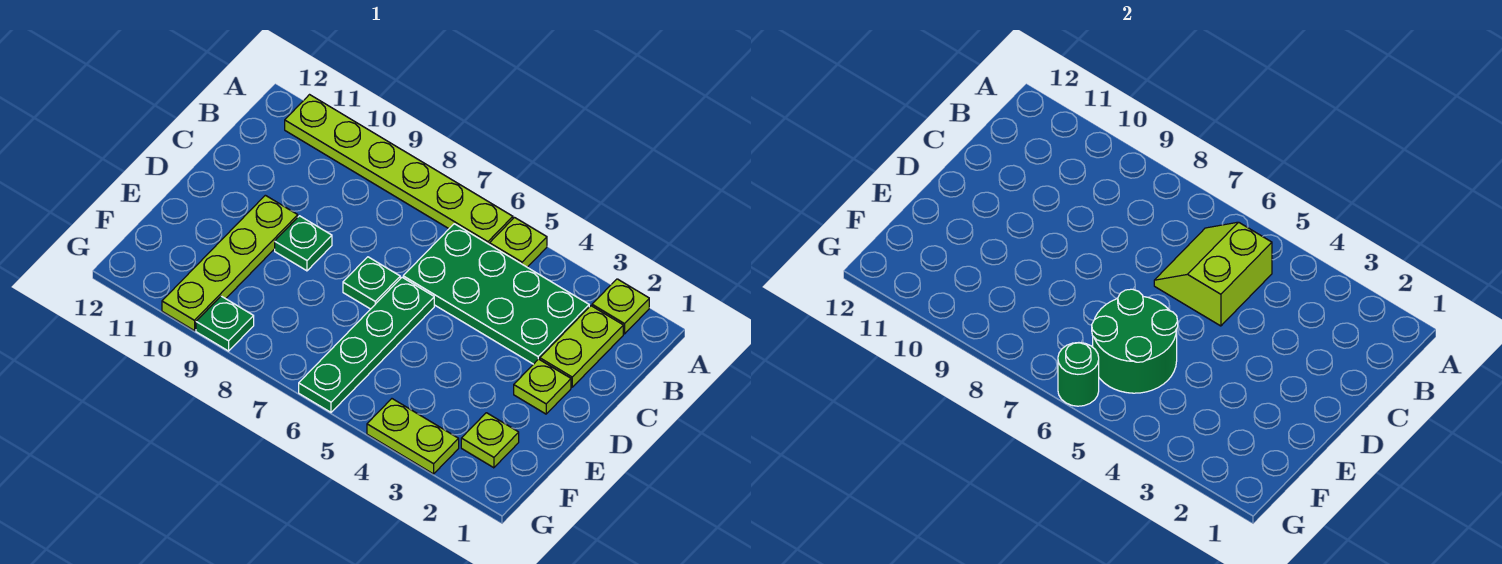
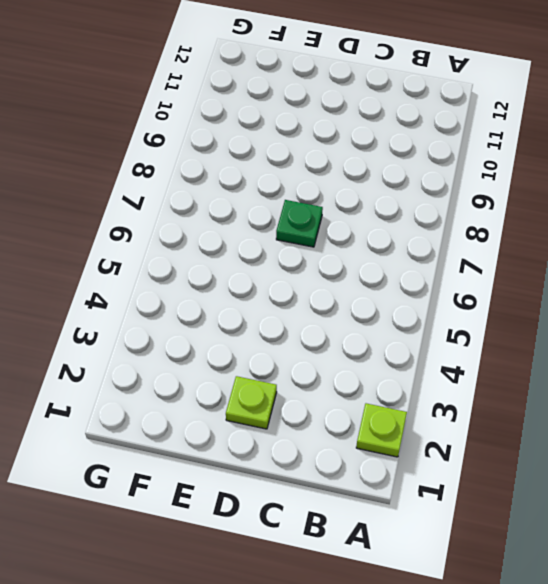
none -> lime 1x1 plate [490,218,547,267]
none -> lime 1x6 plate [285,95,513,245]
none -> lime 1x2 plate [540,306,623,387]

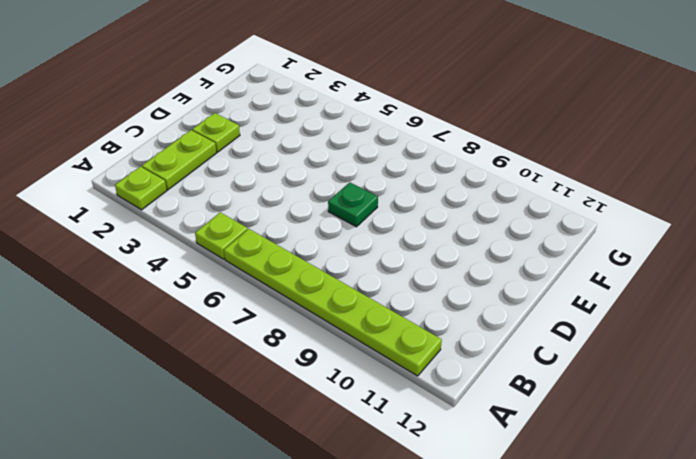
none -> green 2x4 plate [403,224,589,364]
none -> green 1x4 plate [299,277,434,412]
none -> green 1x1 plate [275,216,332,271]

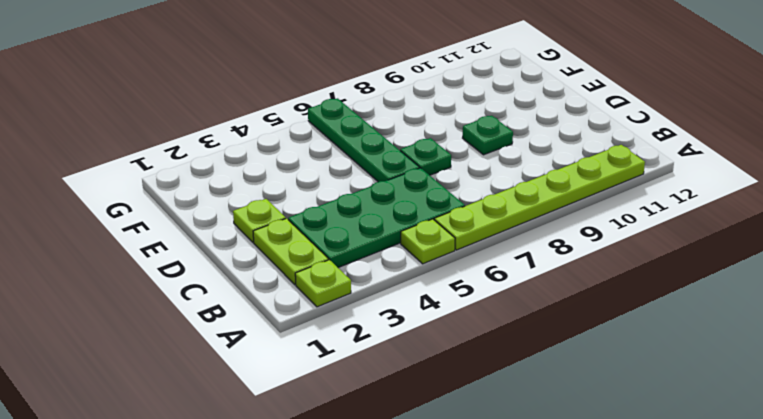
none -> lime 1x4 plate [162,195,298,331]
none -> lime 1x1 plate [461,413,519,468]
none -> lime 1x2 plate [367,399,459,474]

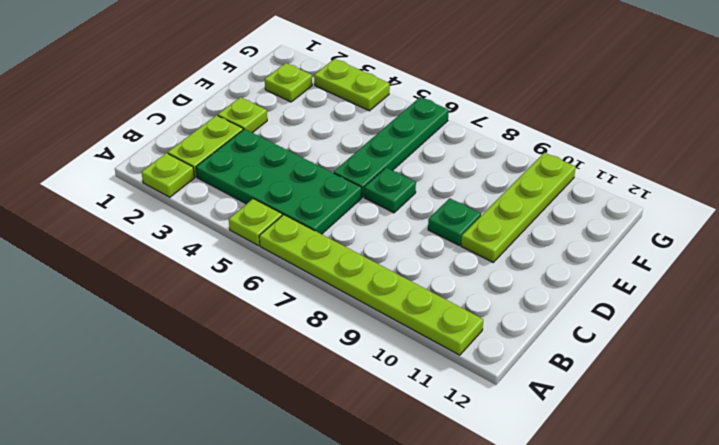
none -> green 1x1 plate [196,296,254,351]
none -> lime 2x2 slope [1154,222,1272,326]
none -> green 2x2 round brick [1092,289,1178,393]

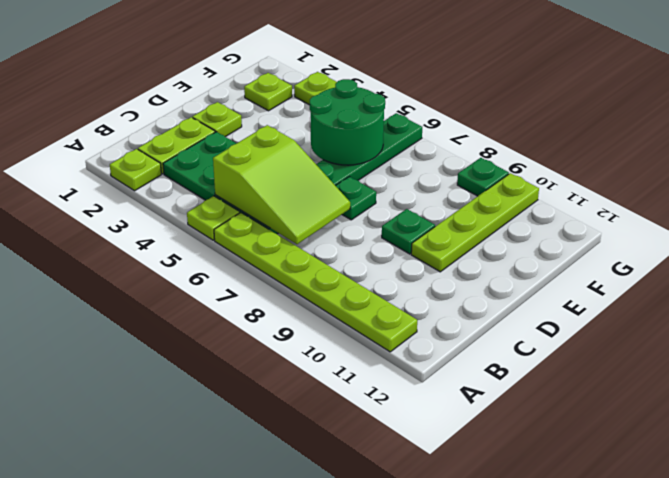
lime 2x3 slope [213,125,350,244] -> lime 2x2 slope [1154,222,1272,326]
none -> green 1x1 round brick [1058,343,1099,406]

